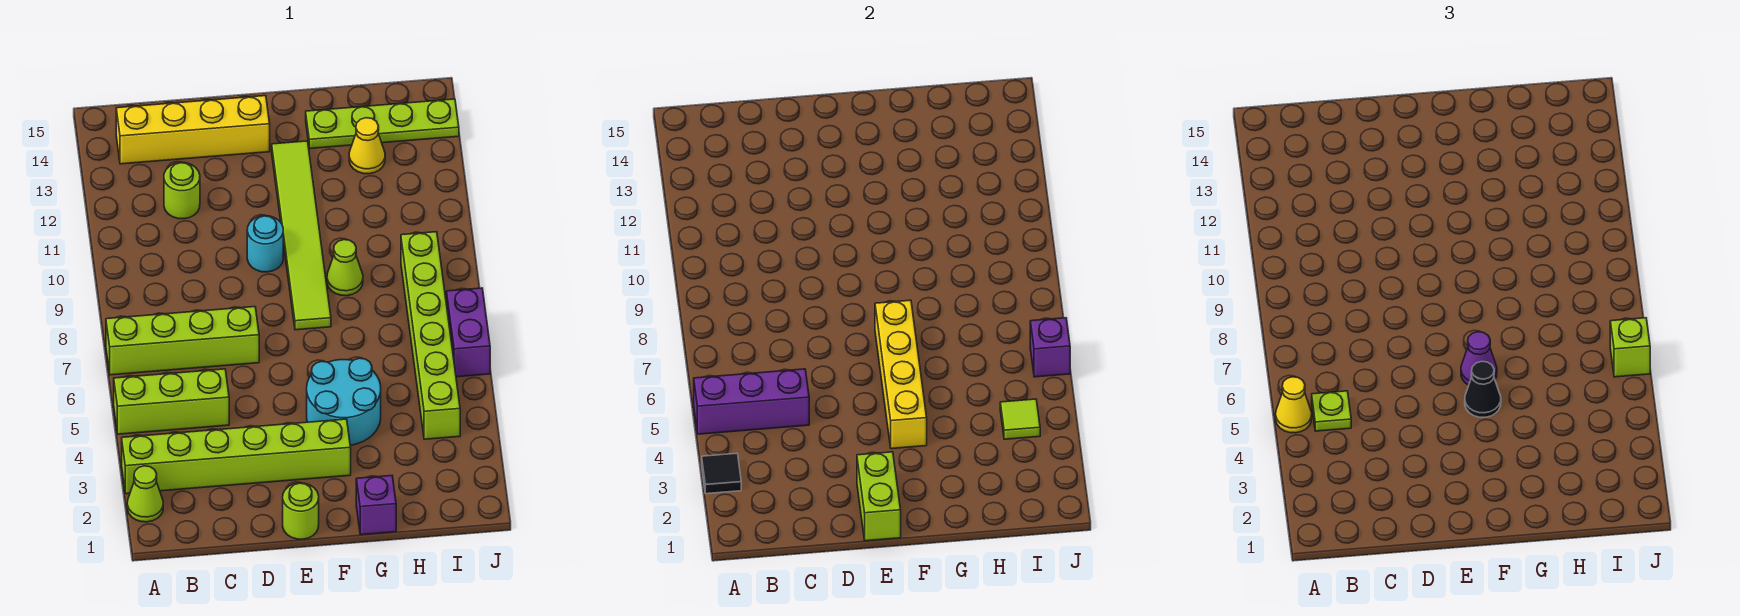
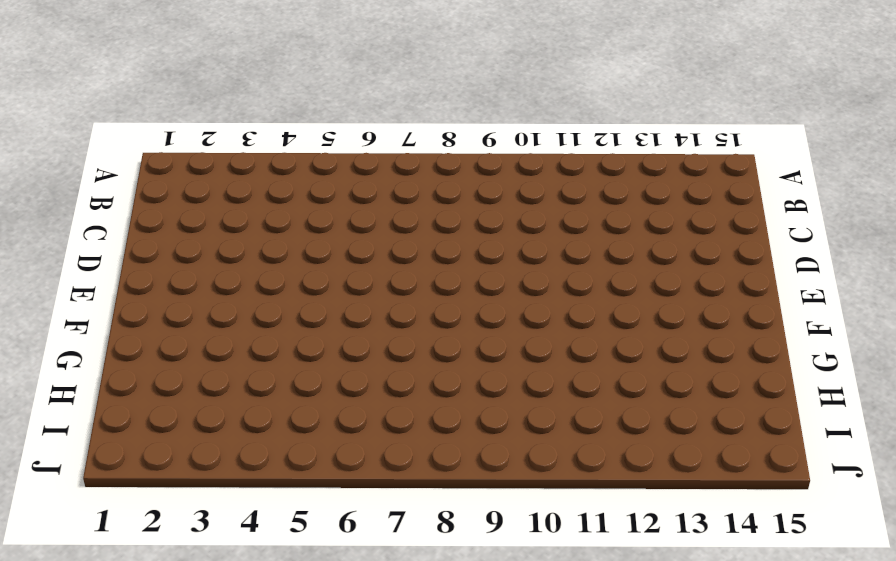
none -> lime 1x1 cone [127,466,163,522]
none -> lime 1x6 brick [122,419,351,494]
none -> lime 1x3 brick [114,369,229,434]

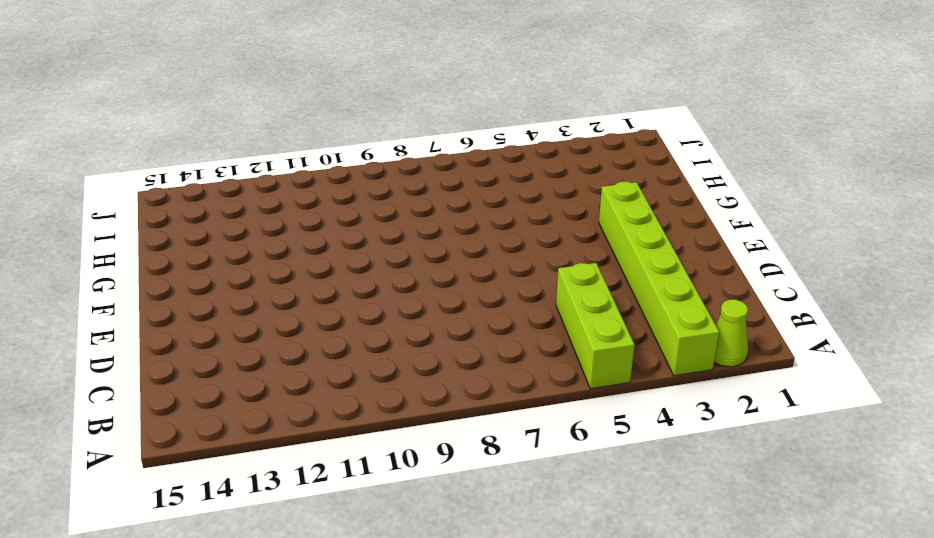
none -> lime 1x4 brick [106,307,259,375]
none -> yellow 1x4 brick [116,96,270,164]
none -> lime 1x1 round brick [164,163,200,219]

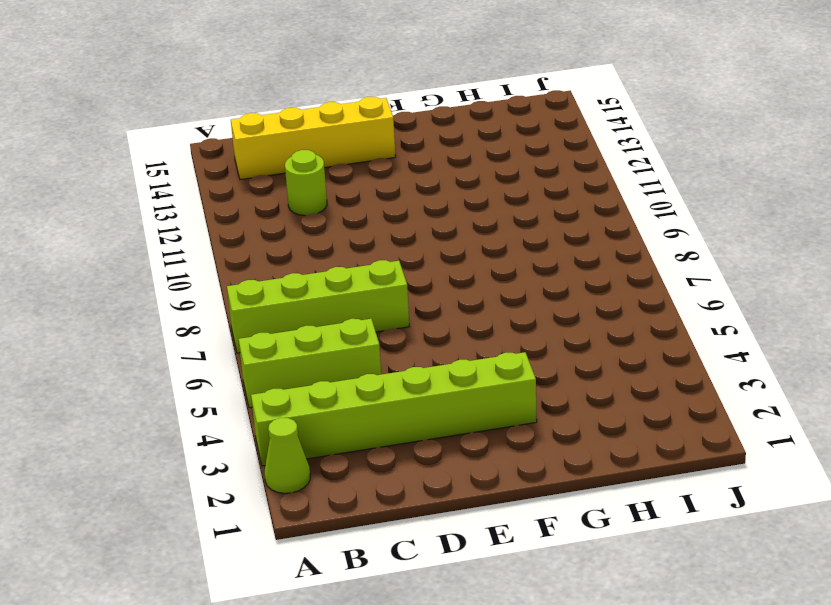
none -> lime 1x1 round brick [283,483,319,539]
none -> cyan 1x1 round brick [247,216,283,272]
none -> cyan 2x2 round brick [307,358,381,445]

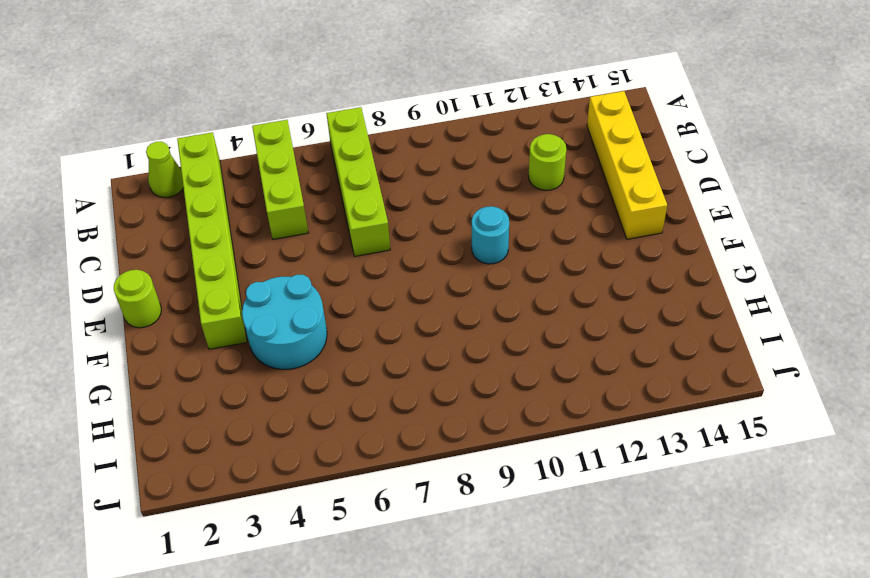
none -> lime 1x6 tile [272,141,331,330]
none -> purple 1x1 brick [356,476,396,535]
none -> lime 1x1 cone [327,240,363,296]

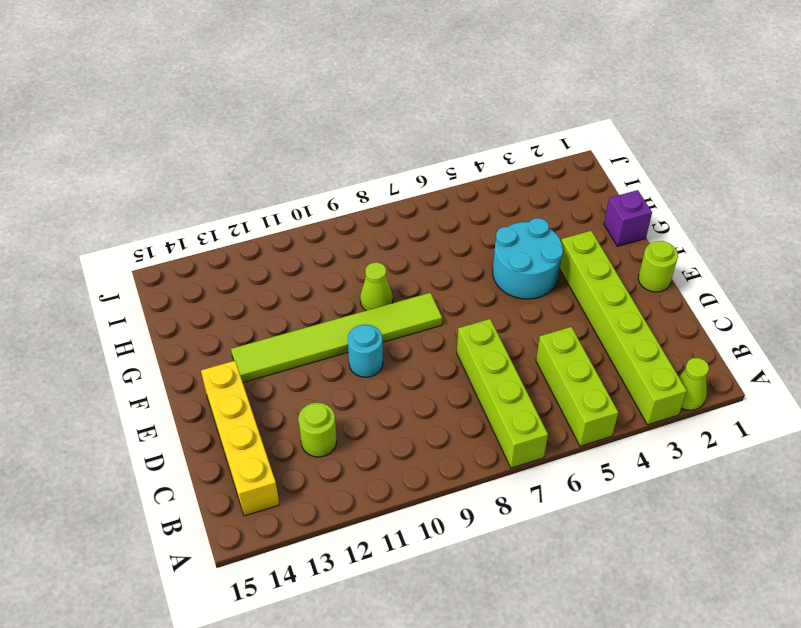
none -> lime 1x4 plate [306,99,459,149]
none -> yellow 1x1 cone [349,118,385,174]
none -> lime 1x6 brick [401,232,460,439]

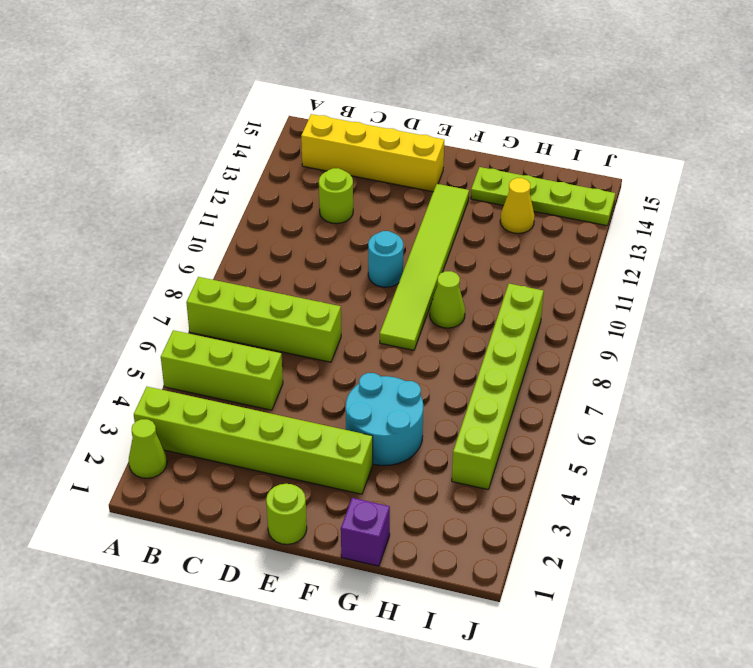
none -> purple 1x2 brick [447,288,490,377]
none -> black 1x1 tile [702,453,741,494]
none -> purple 1x3 brick [694,369,809,434]

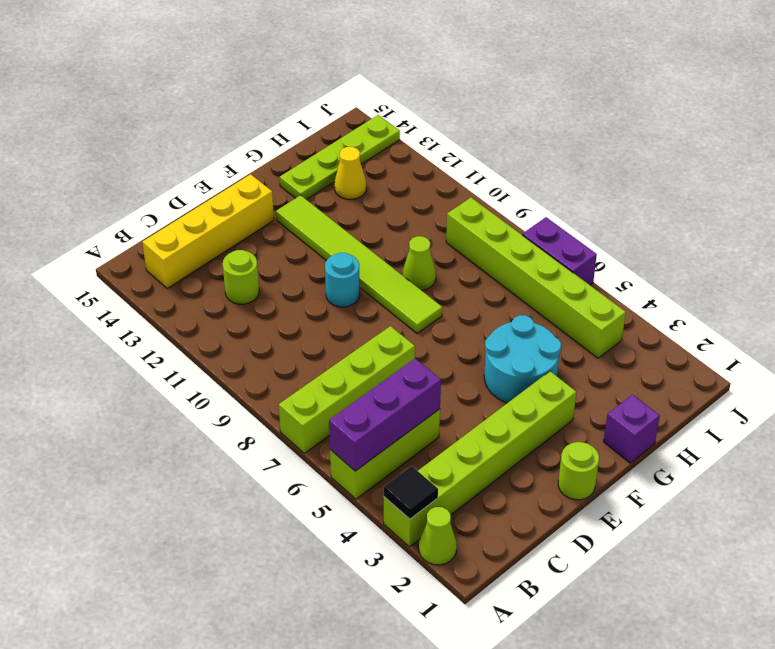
none -> lime 1x2 brick [857,452,901,541]
none -> yellow 1x4 brick [875,300,927,449]
none -> lime 1x1 tile [1000,399,1040,439]

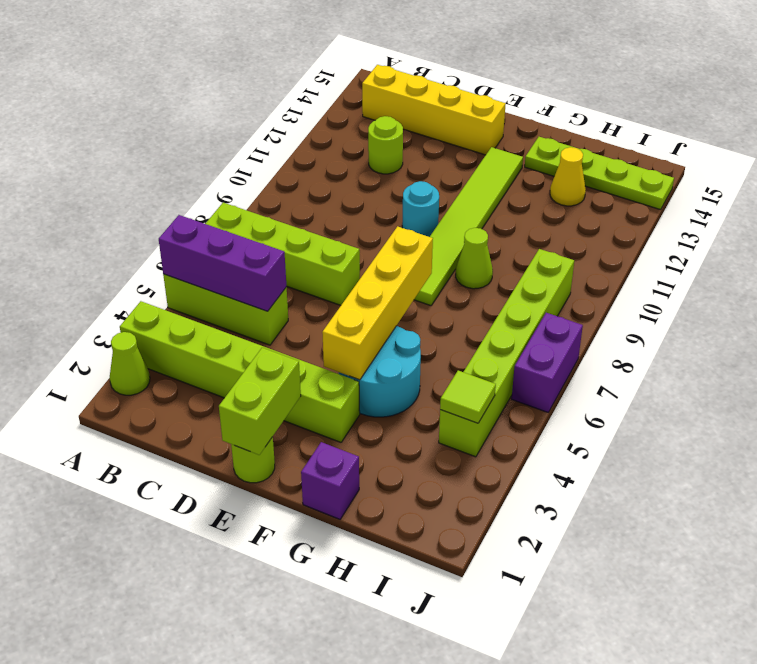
none -> black 1x1 tile [702,453,741,494]
none -> purple 1x1 brick [1030,318,1070,377]
none -> yellow 1x1 cone [1276,377,1312,433]

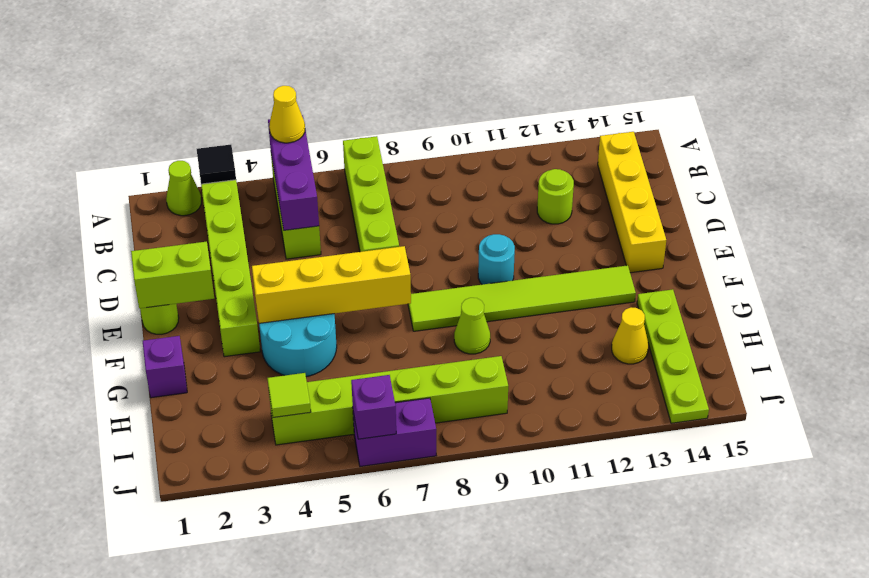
none -> lime 1x1 plate [1312,391,1351,431]
none -> black 1x1 cone [1465,361,1501,417]
none -> purple 1x1 cone [1461,332,1497,385]

